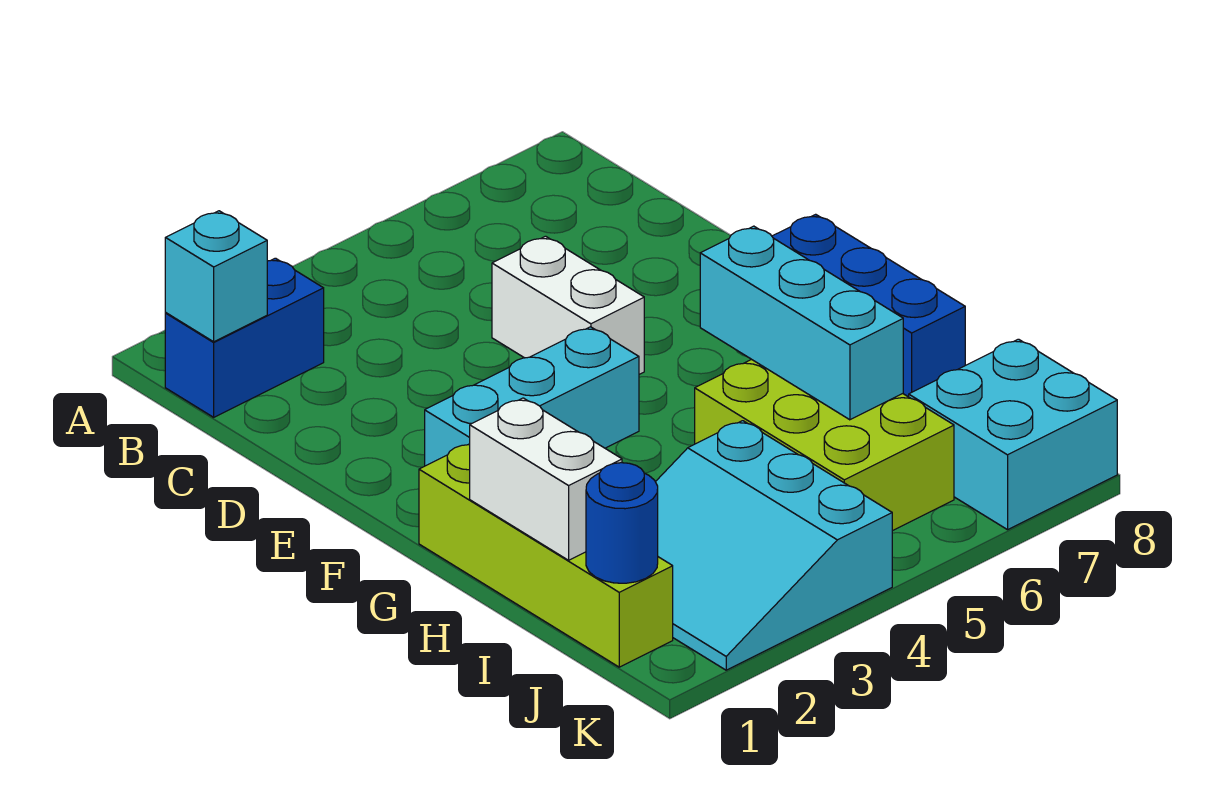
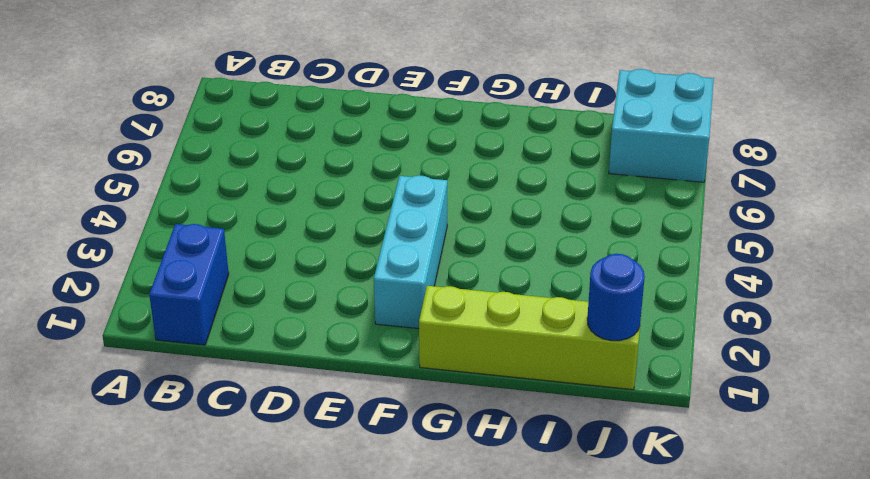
none -> white 1x2 brick [492,236,644,374]
none -> blue 1x3 brick [772,214,965,397]
none -> lime 2x3 brick [695,359,954,531]

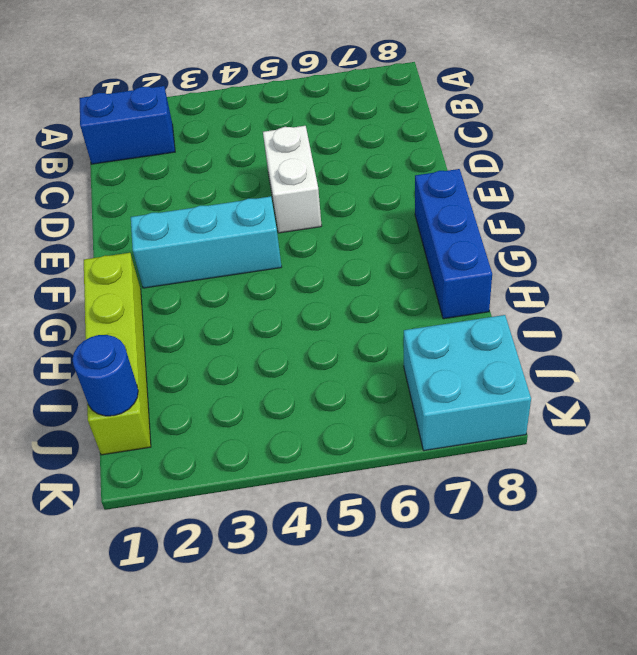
none -> lime 2x3 brick [695,359,954,531]
none -> cyan 3x3 slope [656,421,892,670]
none -> cyan 1x1 brick [165,211,267,342]

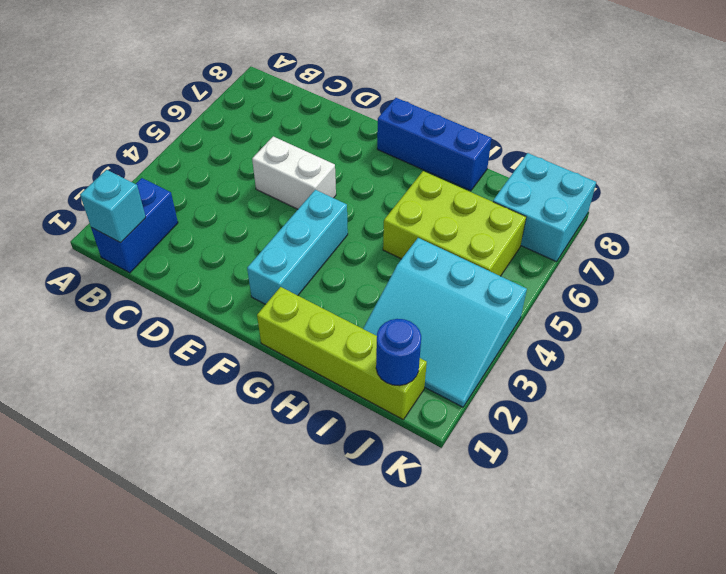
none -> cyan 1x3 brick [700,226,903,420]
none -> white 1x2 brick [470,398,622,560]

